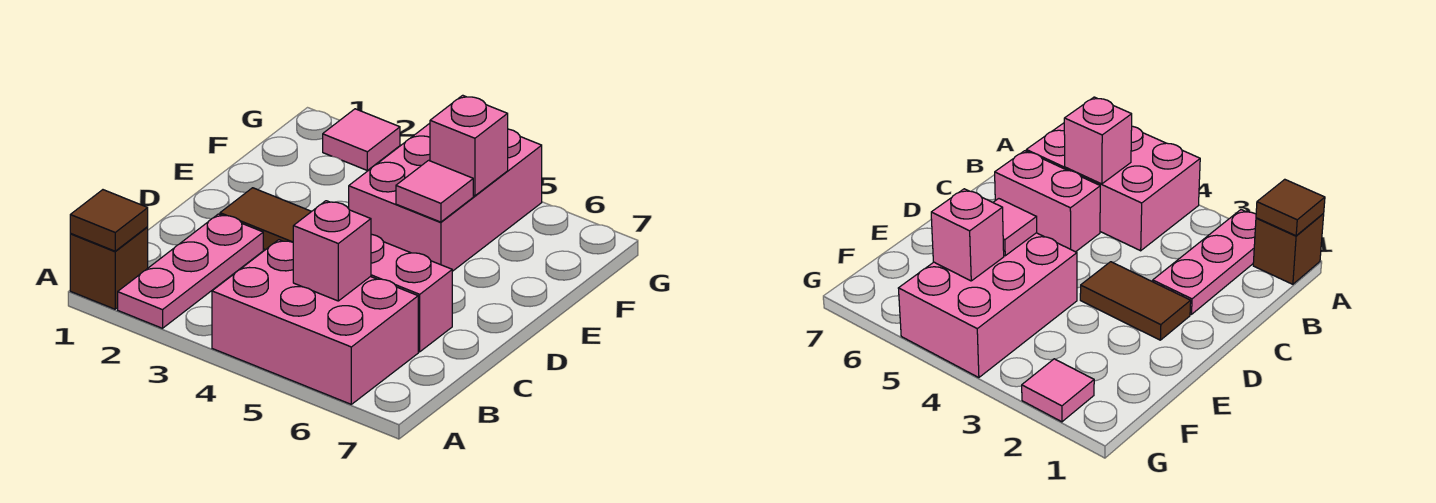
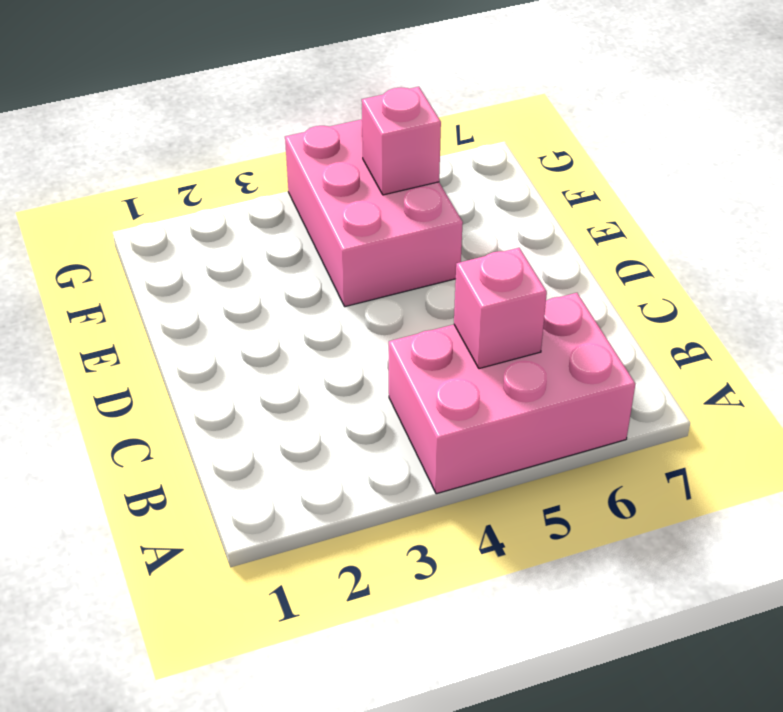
none -> brown 1x1 brick [70,227,148,309]
none -> pink 1x3 plate [118,214,263,328]

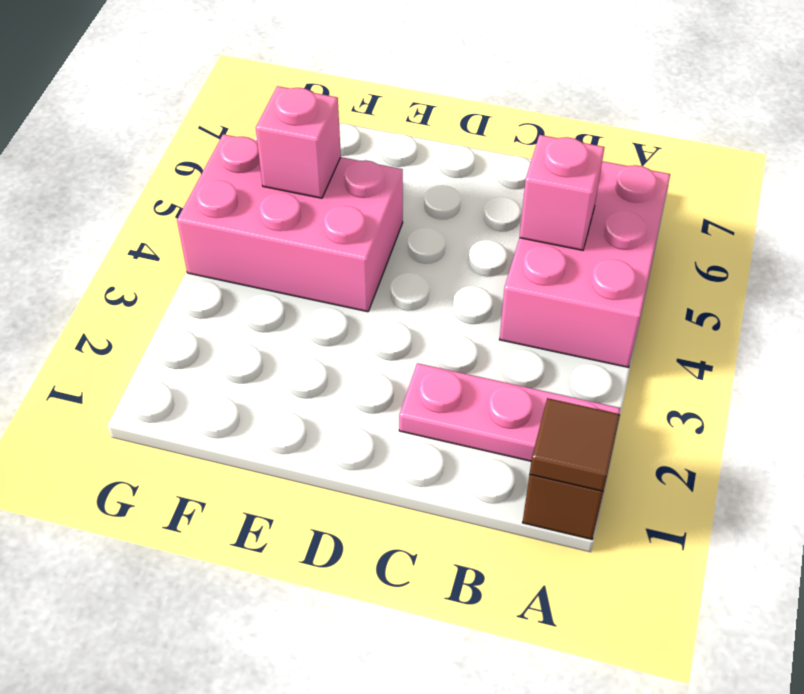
none -> pink 1x2 brick [371,234,452,352]
none -> brown 1x2 tile [220,188,312,250]

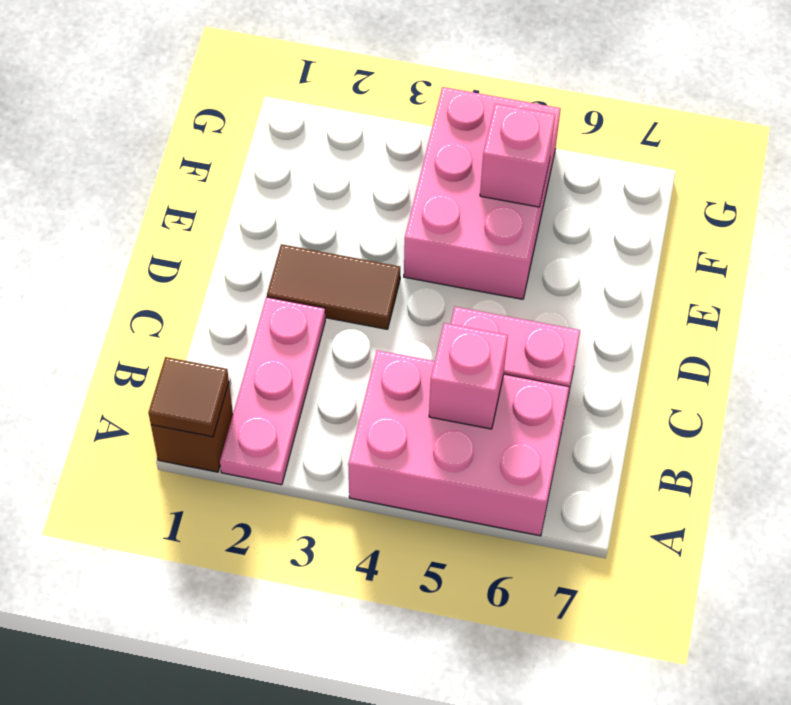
none -> pink 1x1 tile [323,109,400,170]
none -> pink 1x1 tile [396,160,473,222]

